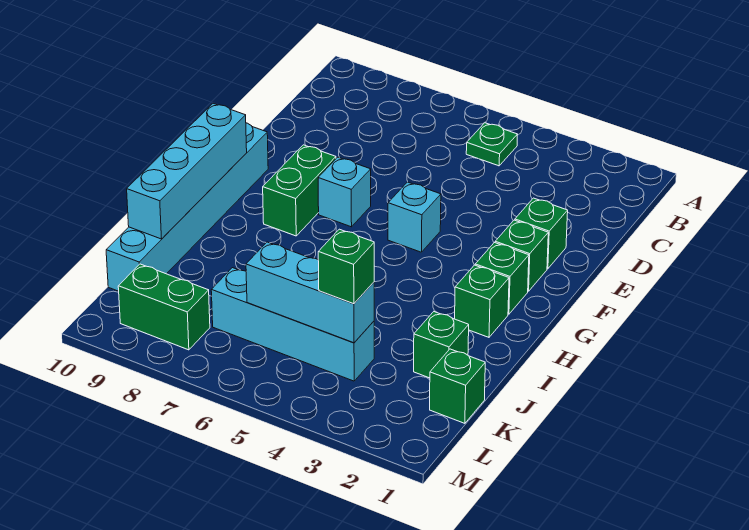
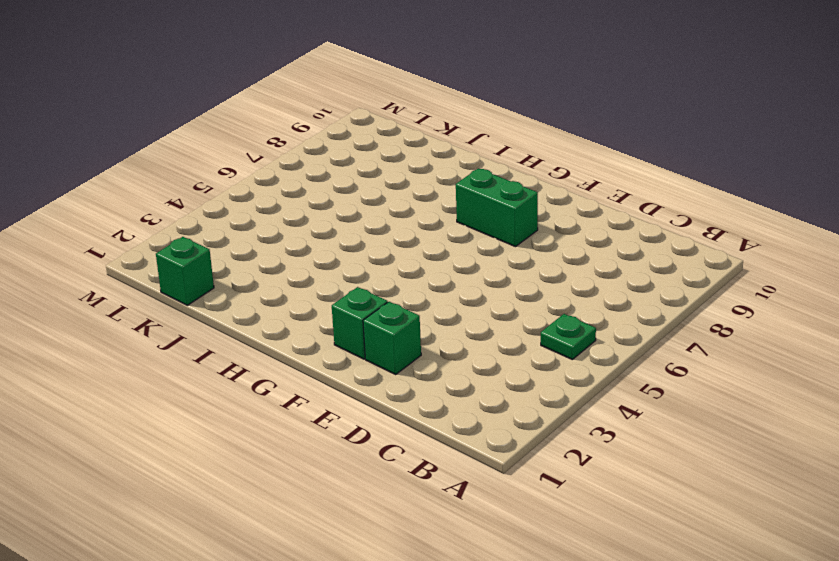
none -> cyan 1x1 brick [388,182,441,252]
none -> cyan 1x1 brick [318,157,371,227]
none -> cyan 1x6 brick [106,123,268,291]

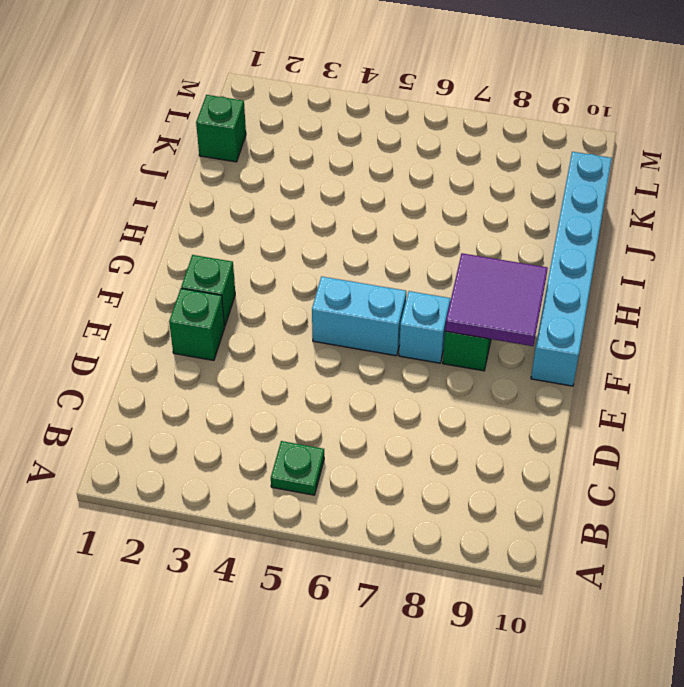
cyan 1x2 brick [312,277,406,356] -> cyan 1x1 brick [388,182,441,252]
purple 2x2 tile [445,253,548,346] -> none
none -> green 1x1 brick [475,243,529,314]
none -> green 1x1 brick [455,265,509,337]
none -> green 1x1 brick [414,312,469,378]

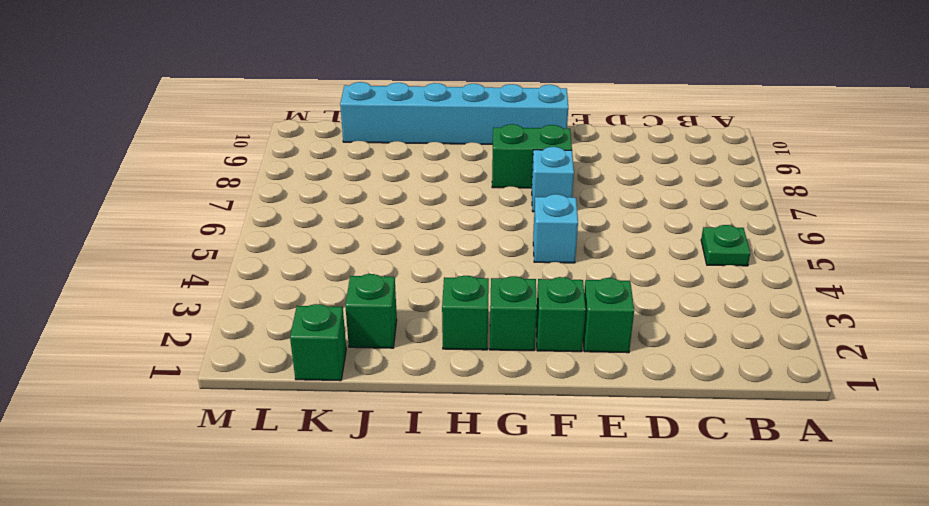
none -> cyan 1x4 brick [211,268,374,381]
none -> green 1x2 brick [118,264,210,350]
none -> cyan 1x4 brick [127,103,247,239]

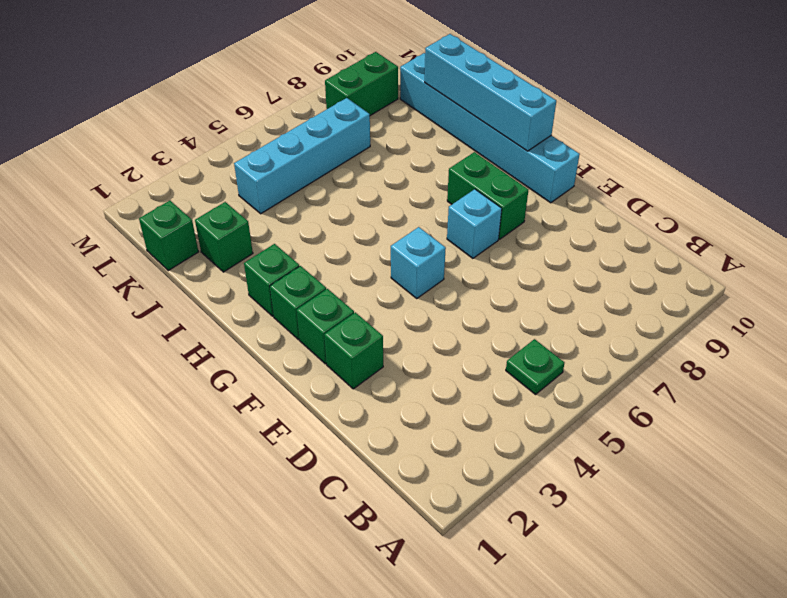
none -> cyan 1x3 brick [246,242,374,343]
none -> green 1x1 brick [318,229,374,304]

